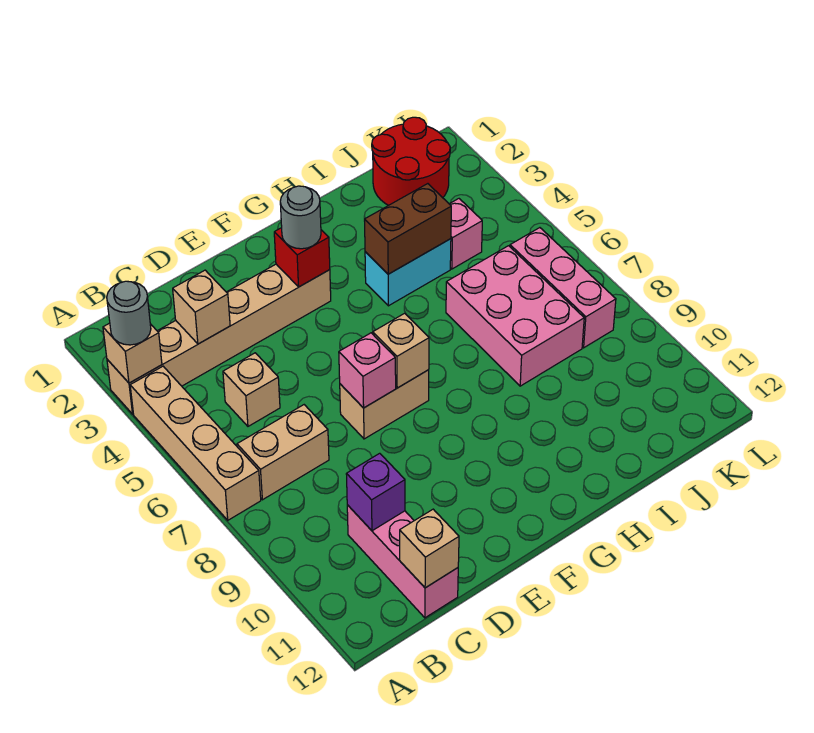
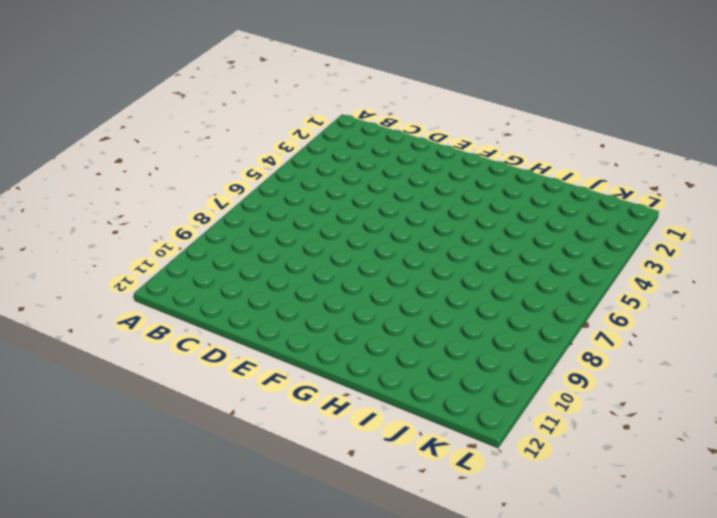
none -> tan 1x6 brick [107,264,331,414]
none -> tan 1x4 brick [130,366,261,520]
none -> tan 1x2 brick [237,405,329,500]

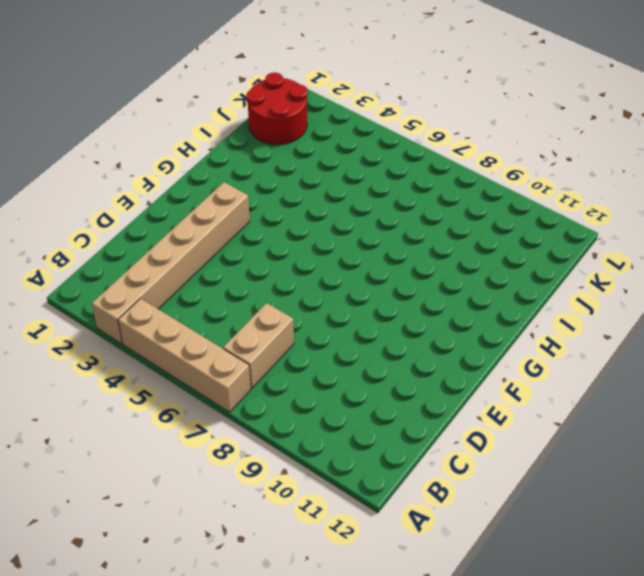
none -> tan 1x1 brick [223,353,280,426]
none -> pink 1x3 brick [347,505,458,618]
none -> tan 1x2 brick [340,370,429,439]

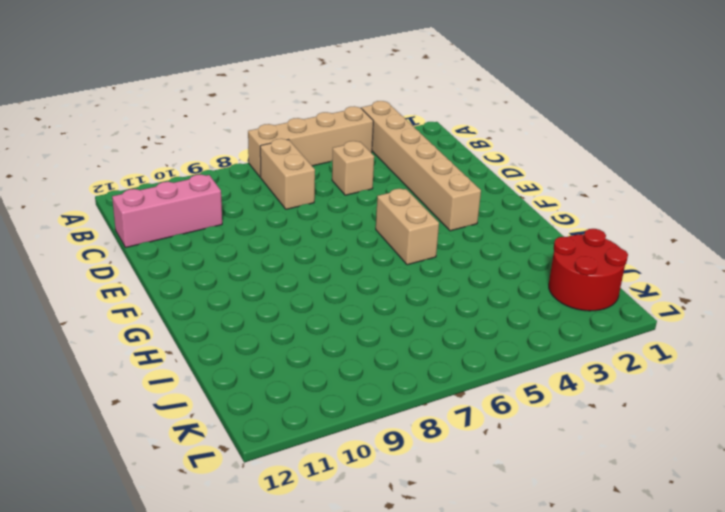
tan 1x2 brick [376,189,439,265] -> tan 1x2 brick moved to [340,370,429,439]
none -> cyan 1x2 brick [365,239,451,306]
none -> pink 2x3 brick [446,246,584,386]
none -> pink 1x1 brick [450,199,482,269]

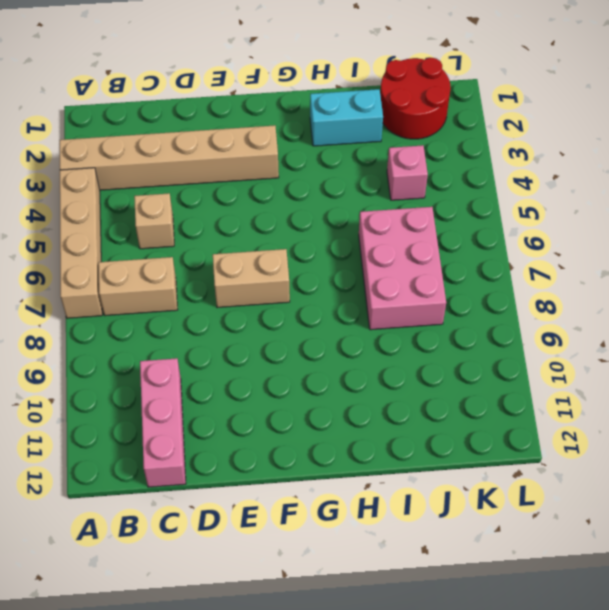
cyan 1x2 brick [310,89,383,146] -> cyan 1x2 brick moved to [365,239,451,306]
none -> pink 1x3 brick [510,228,616,348]
none -> tan 1x1 brick [103,323,162,383]
none -> tan 1x1 brick [173,270,230,344]

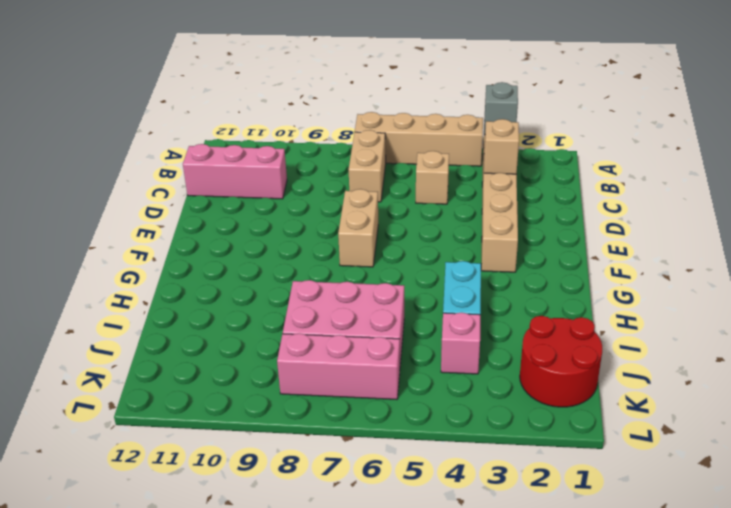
grey 1x1 brick [484,82,518,135] -> tan 1x1 brick [103,323,162,383]
none -> purple 1x1 brick [346,453,405,531]
none -> tan 1x1 brick [400,509,459,588]
none -> pink 1x1 brick [339,333,396,408]

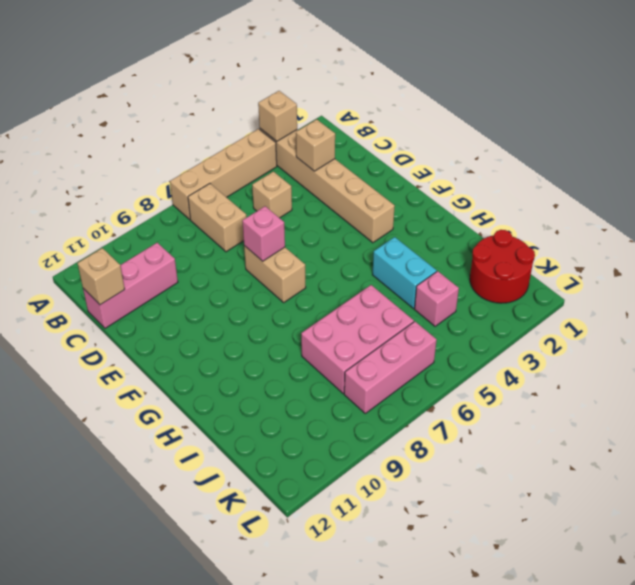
none -> purple 1x1 brick [346,453,405,531]
none -> red 1x1 brick [274,228,330,287]
none -> tan 1x1 brick [373,313,429,388]

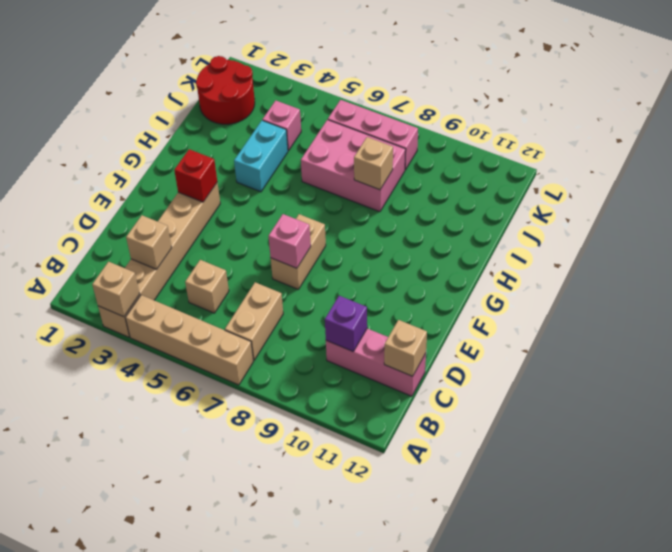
tan 1x1 brick [354,137,393,190] -> tan 1x1 brick moved to [373,313,429,388]
none -> brown 1x2 brick [365,184,451,274]
none -> grey 1x1 round brick [107,281,151,345]
none -> grey 1x1 round brick [280,186,321,249]

